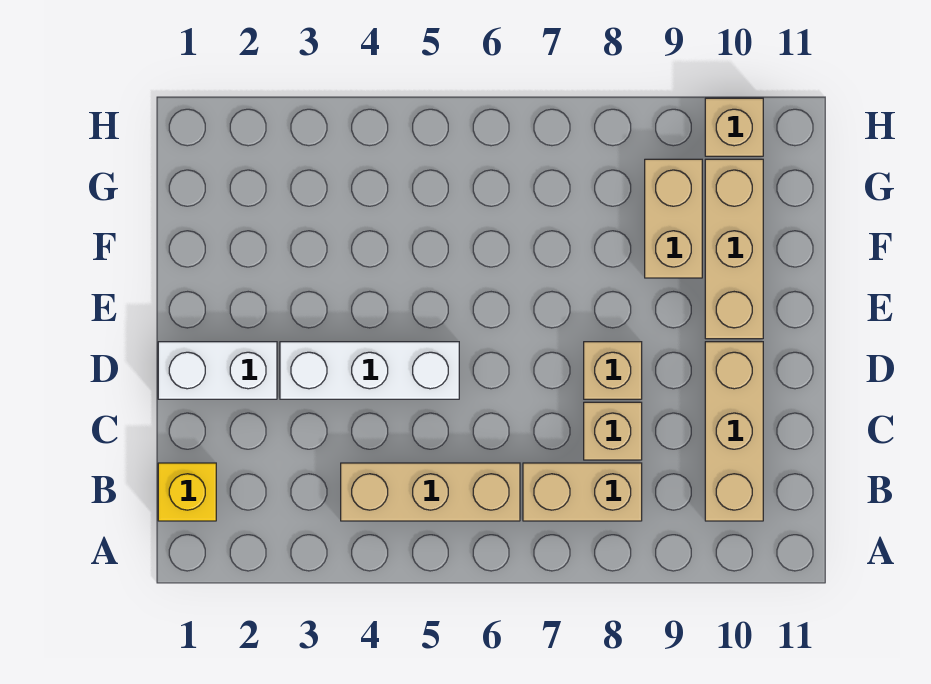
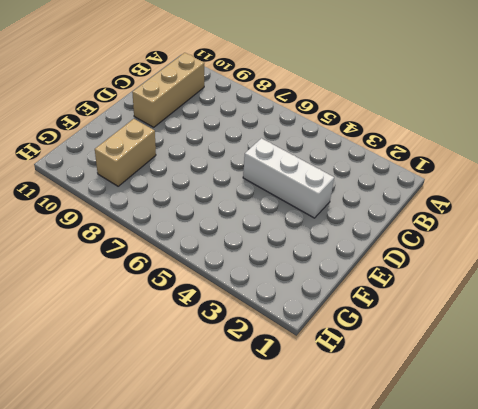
none -> yellow 1x1 brick [158,463,216,521]
none -> tan 1x3 brick [341,463,520,521]

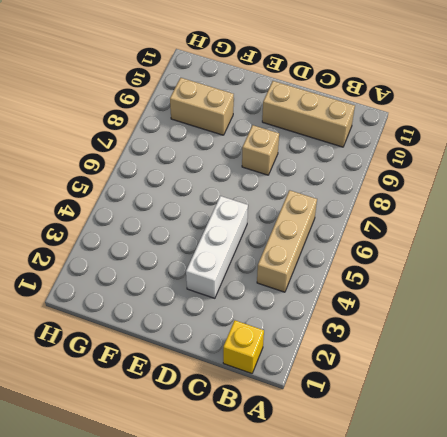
none -> tan 1x2 brick [523,463,642,521]
none -> tan 1x1 brick [584,402,642,460]

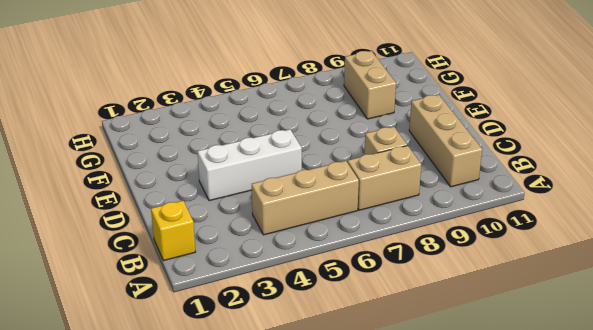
none -> white 1x2 brick [158,342,277,399]
none -> tan 1x1 brick [584,342,642,399]

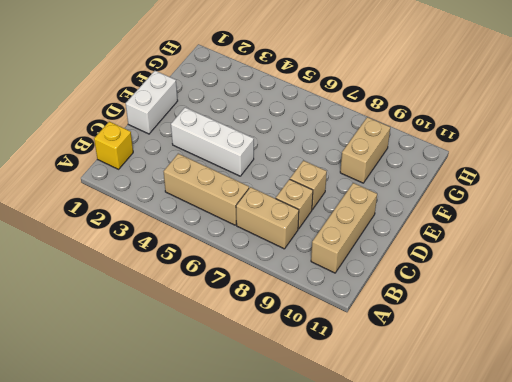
white 1x2 brick [126,71,178,134] -> white 1x2 brick turned to [158,342,277,399]
none -> tan 1x3 brick [705,159,763,339]
none -> tan 1x1 brick [705,98,763,156]

